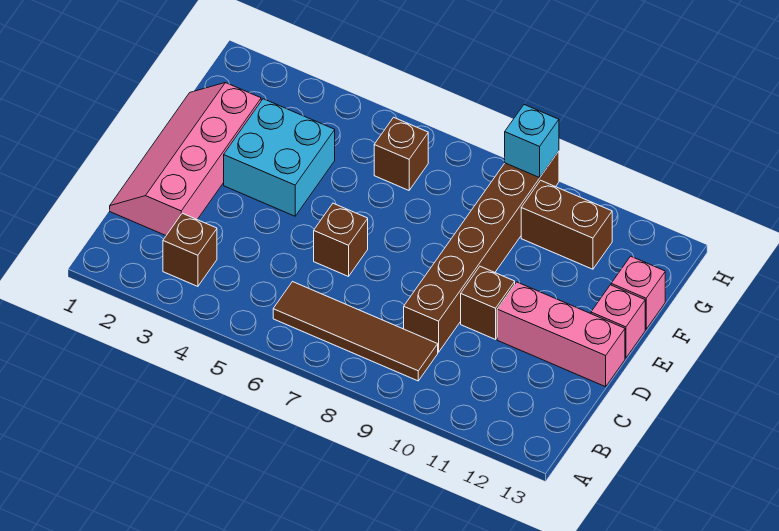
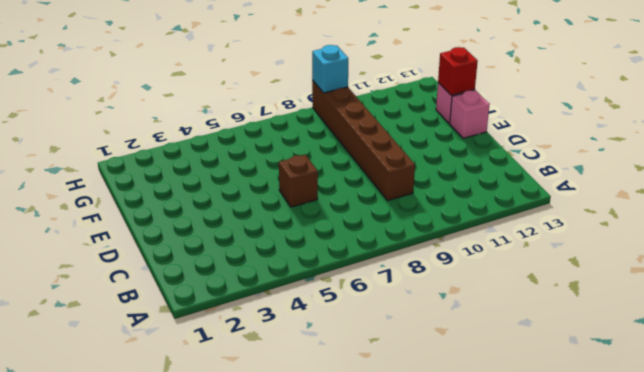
red 1x1 brick [438,47,478,95] -> none
none -> brown 1x1 brick [163,213,217,286]
none -> brown 1x4 tile [273,282,438,381]
none -> pink 2x4 slope [110,83,261,235]

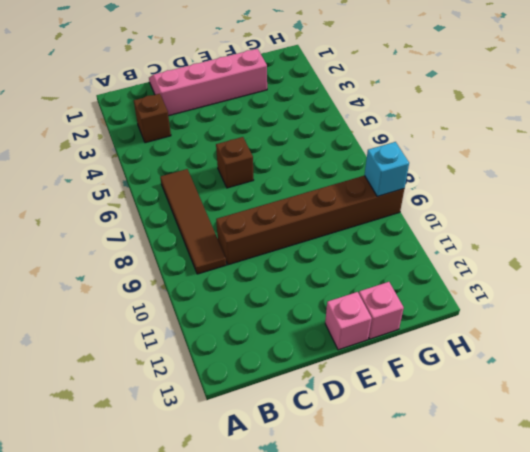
none -> brown 1x1 brick [461,266,515,339]
none -> pink 1x3 brick [497,282,625,387]
none -> cyan 2x2 brick [224,99,335,216]

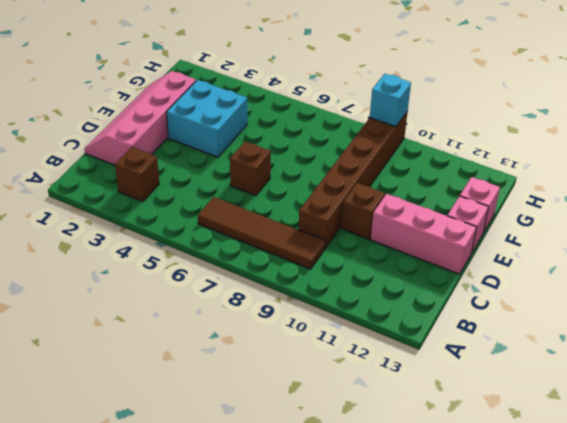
none -> brown 1x1 brick [374,117,428,190]
none -> brown 1x2 brick [521,180,612,269]

